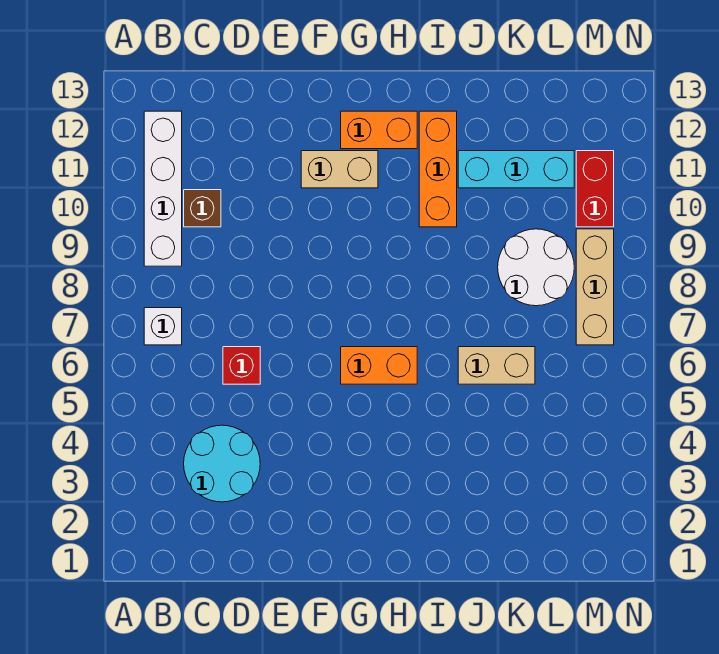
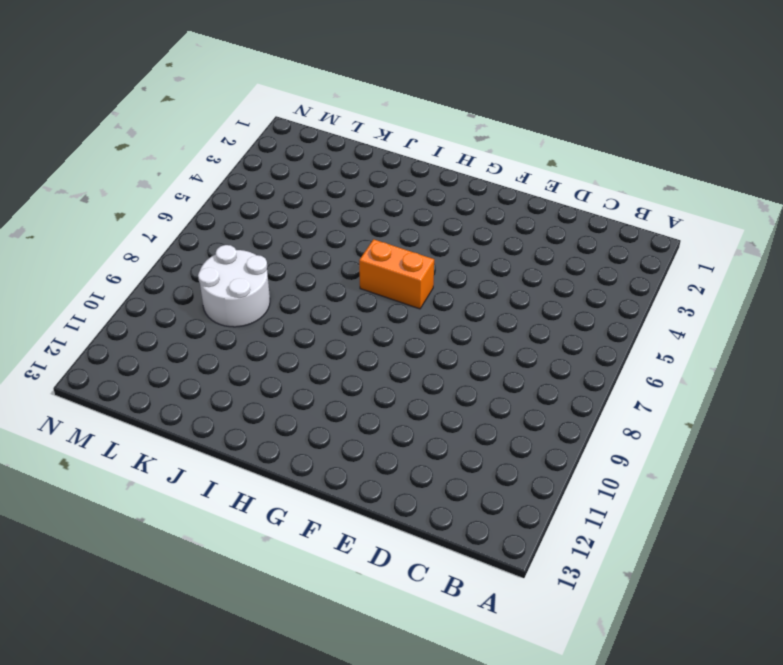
none -> white 1x1 brick [144,308,182,345]
none -> white 1x4 brick [144,111,182,266]
none -> cyan 2x2 round brick [184,425,260,502]

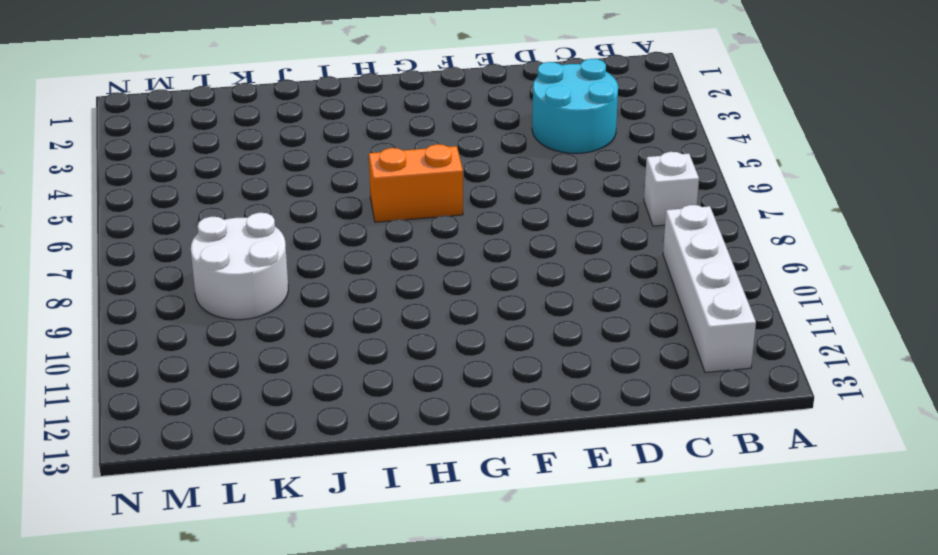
none -> brown 1x1 brick [184,190,221,227]
none -> red 1x1 brick [223,347,260,384]
none -> tan 1x2 brick [301,151,378,188]

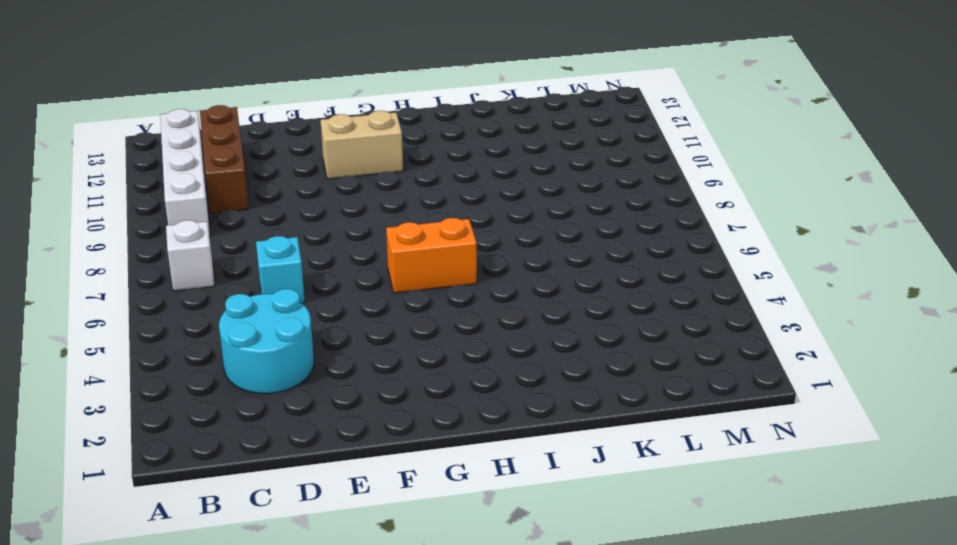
brown 1x3 brick [200,105,249,213] -> brown 1x1 brick [184,190,221,227]
cyan 1x1 brick [256,236,305,303] -> red 1x1 brick [223,347,260,384]
none -> orange 1x2 brick [341,111,417,149]
none -> orange 1x3 brick [419,111,457,227]
none -> tan 1x2 brick [458,347,535,384]

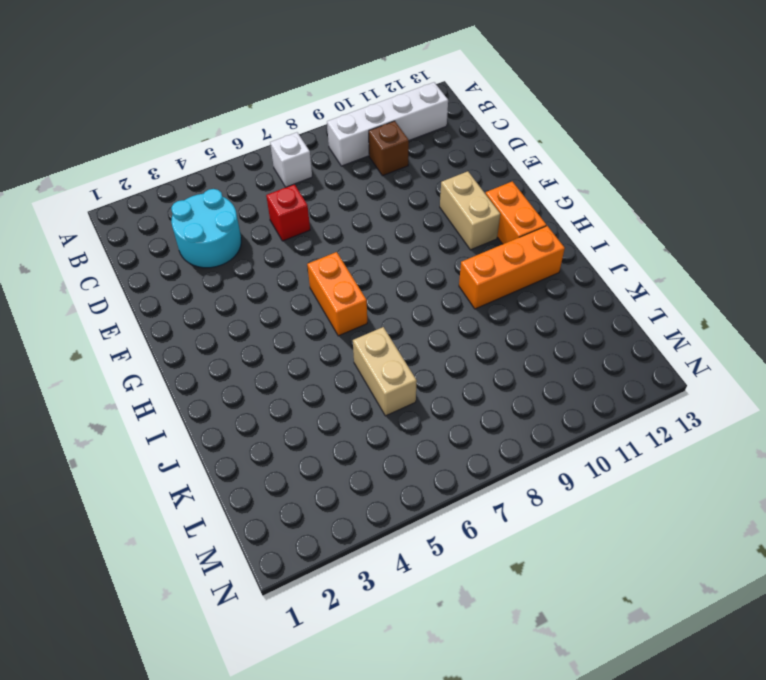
none -> cyan 1x3 brick [458,151,574,188]
none -> white 2x2 round brick [498,229,574,306]
none -> tan 1x3 brick [576,229,614,345]

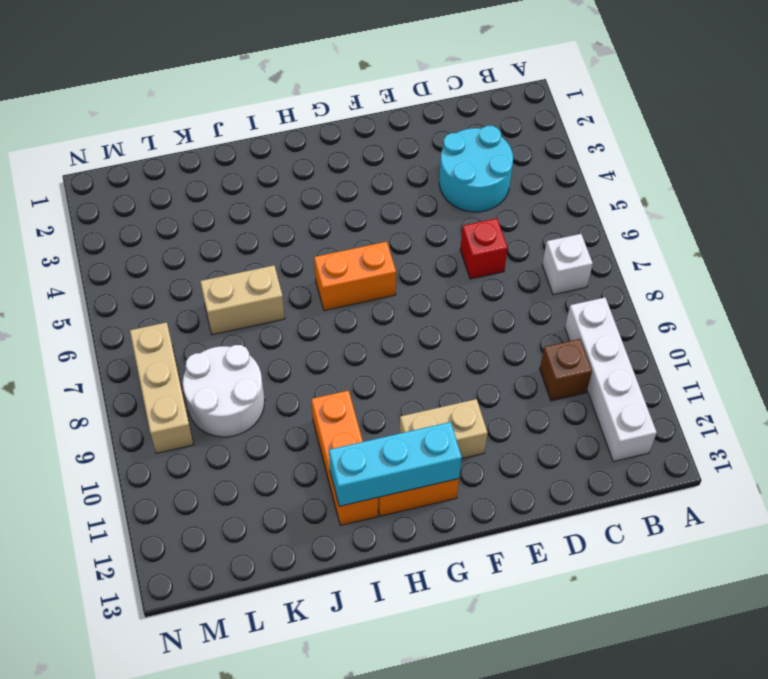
cyan 1x3 brick [329,422,462,506] -> cyan 1x3 brick moved to [458,151,574,188]
none -> red 1x2 brick [576,151,614,227]

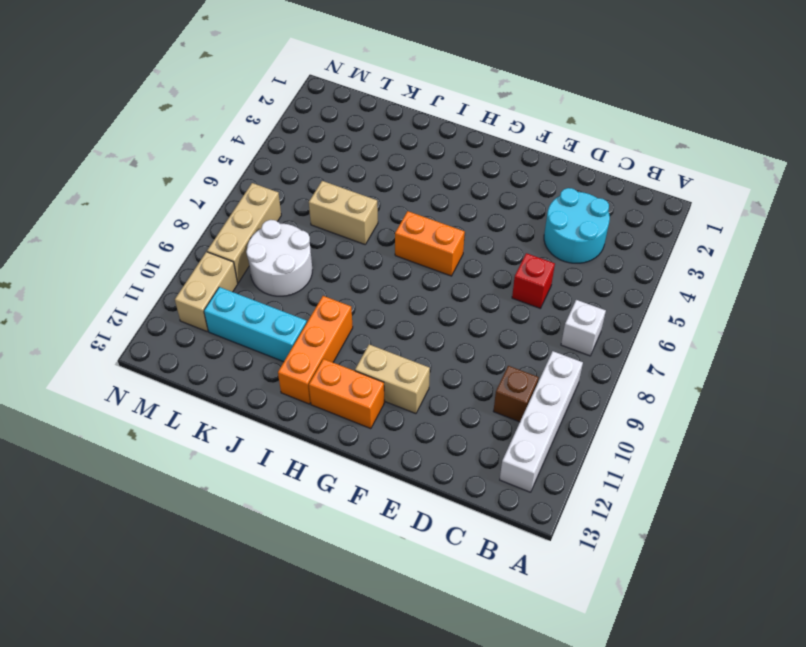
tan 1x2 brick [175,252,238,331] -> red 1x2 brick [576,151,614,227]

